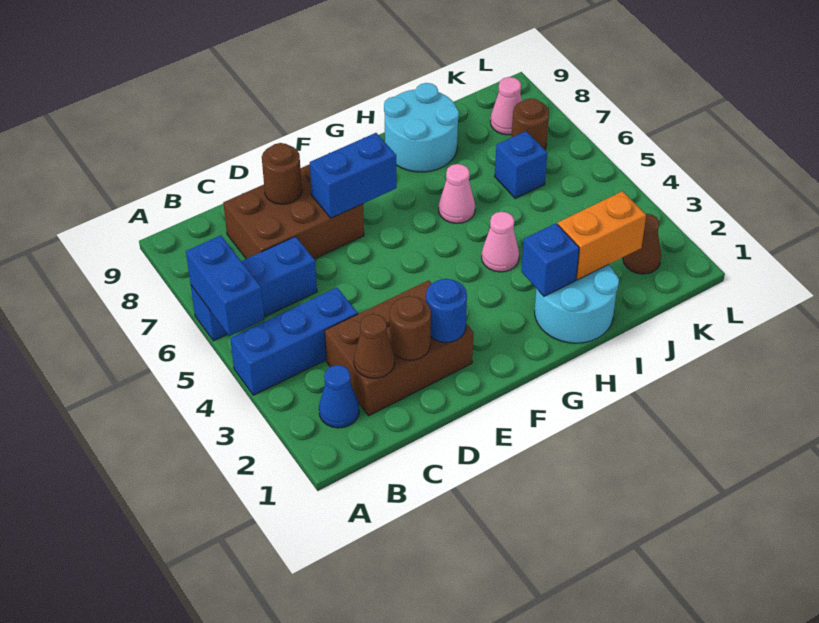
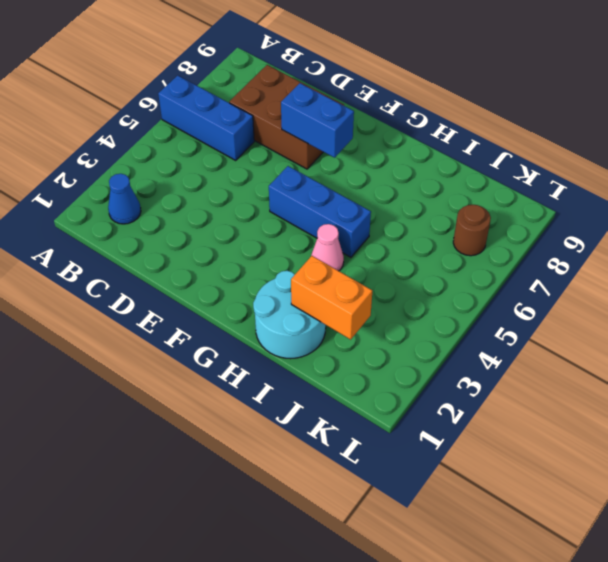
blue 1x3 brick [269,166,371,257] -> blue 1x3 brick moved to [230,288,358,395]
none -> brown 2x3 brick [325,280,474,415]
none -> pink 1x1 cone [439,164,475,223]
none -> cyan 2x2 round brick [384,83,459,172]

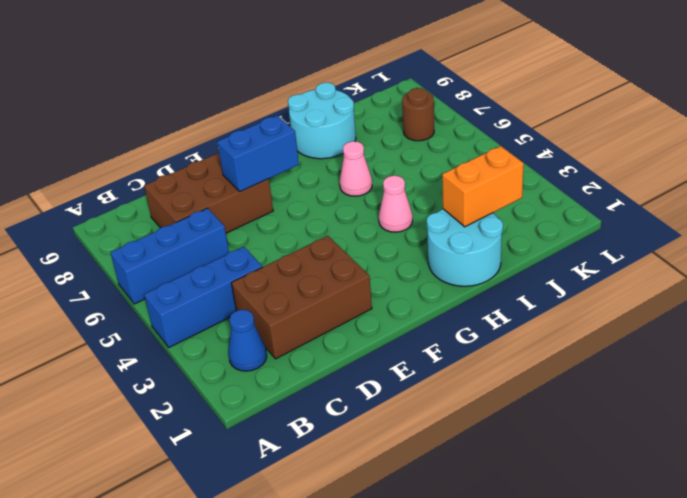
none -> blue 1x1 brick [495,131,547,198]
none -> brown 1x1 cone [623,214,661,274]
none -> pink 1x1 cone [490,77,522,135]

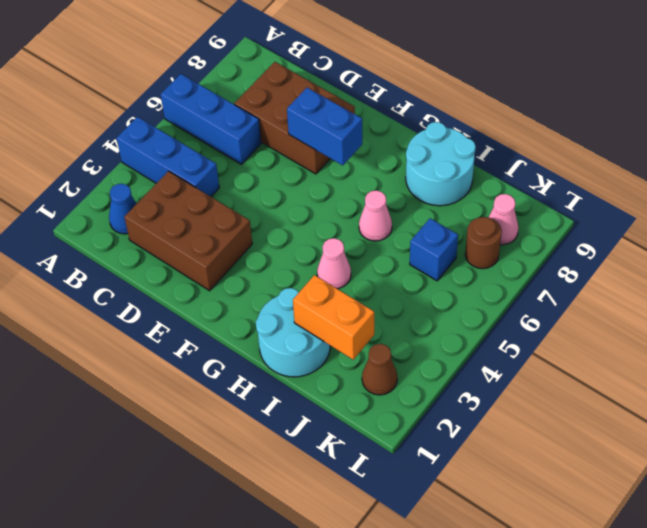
none -> blue 1x2 brick [186,235,264,336]
none -> brown 1x1 cone [354,314,395,378]
none -> brown 1x1 round brick [390,296,431,360]

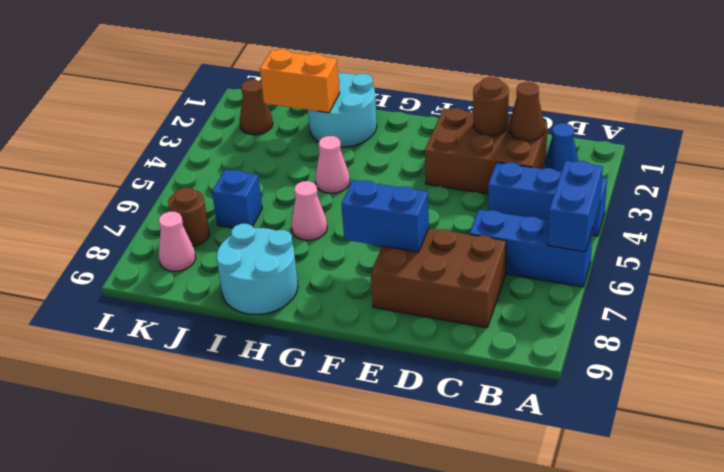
none -> brown 1x1 round brick [262,143,302,204]
none -> blue 1x1 round brick [426,279,467,342]
none -> blue 1x1 brick [521,223,579,296]

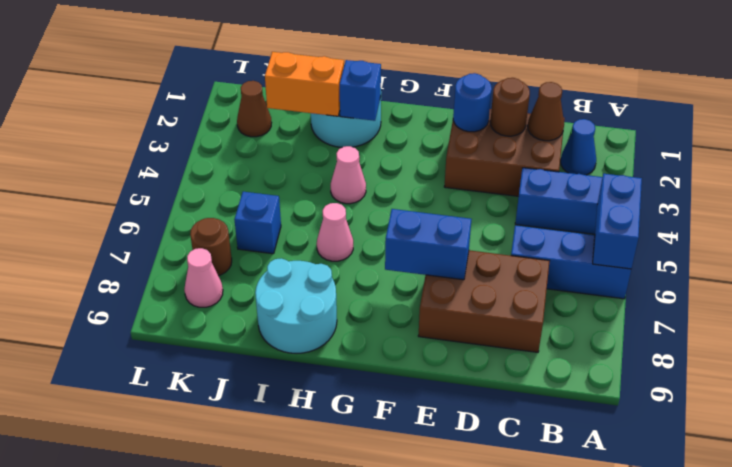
none -> brown 1x1 round brick [262,143,302,204]

